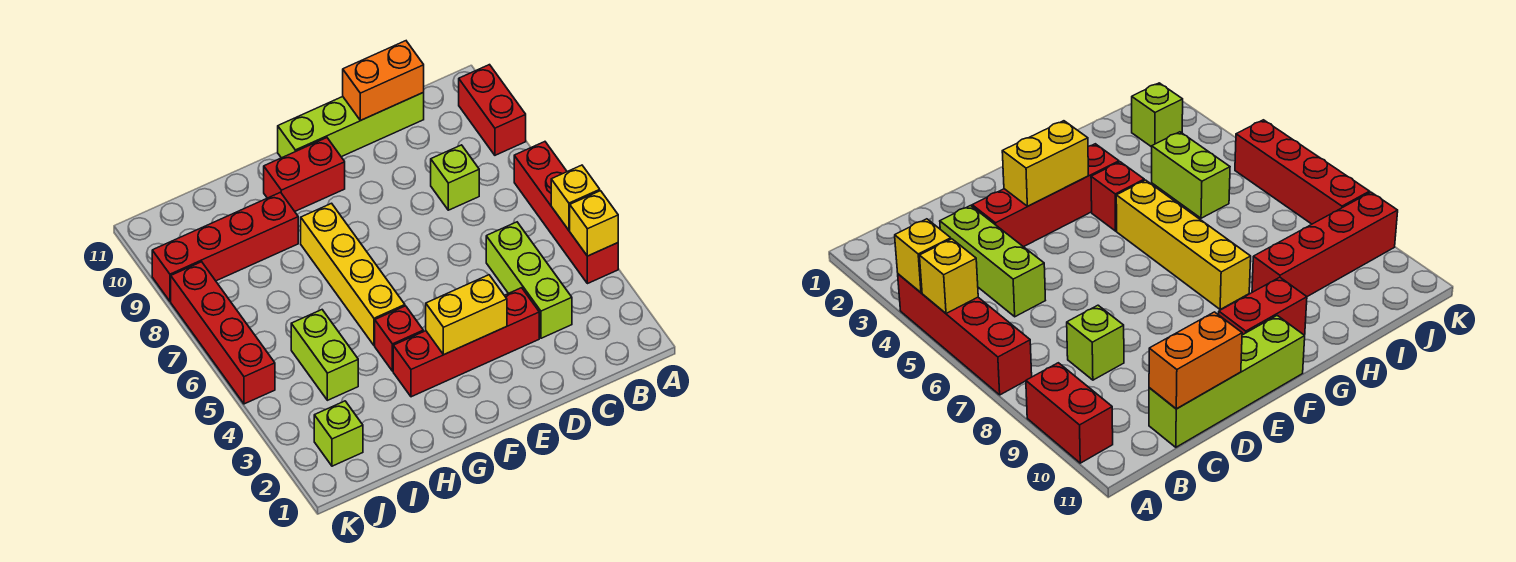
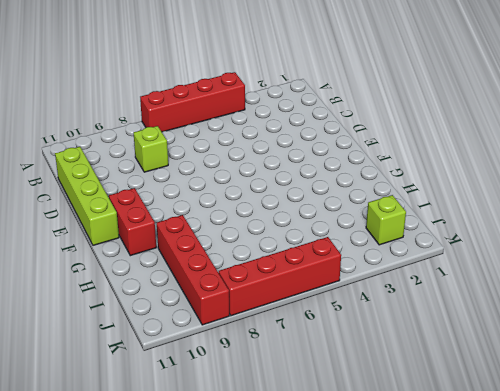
none -> red 1x2 brick [459,65,526,155]
none -> lime 1x3 brick [486,222,572,338]
none -> red 1x4 brick [393,288,539,397]

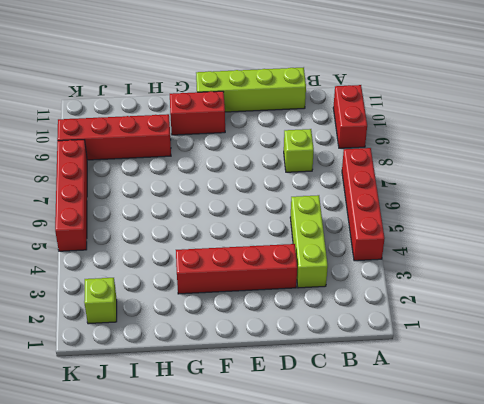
none -> red 1x1 brick [375,306,423,371]
none -> yellow 1x4 brick [301,203,405,345]
none -> lime 1x2 brick [291,310,358,400]

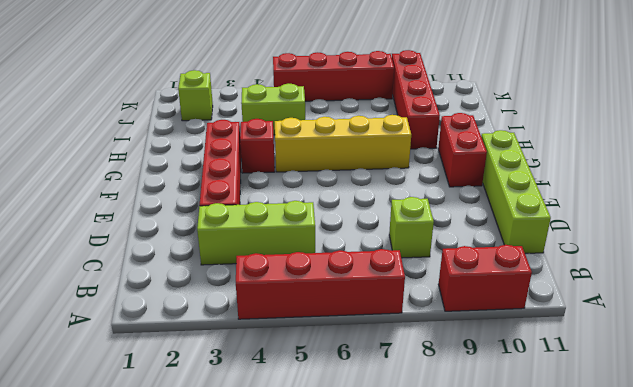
none -> yellow 1x1 brick [570,191,618,256]
none -> yellow 1x1 brick [551,165,600,230]
none -> orange 1x2 brick [343,41,424,121]

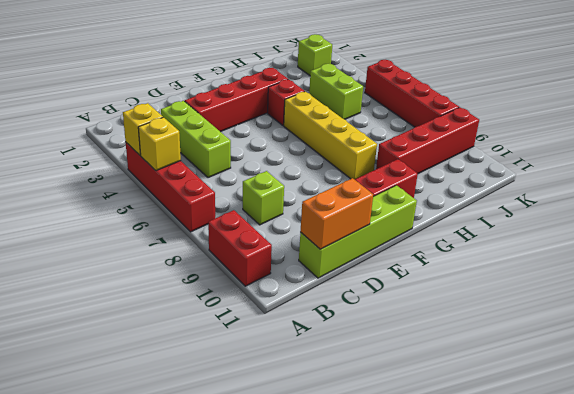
none -> yellow 1x2 brick [426,275,507,355]

